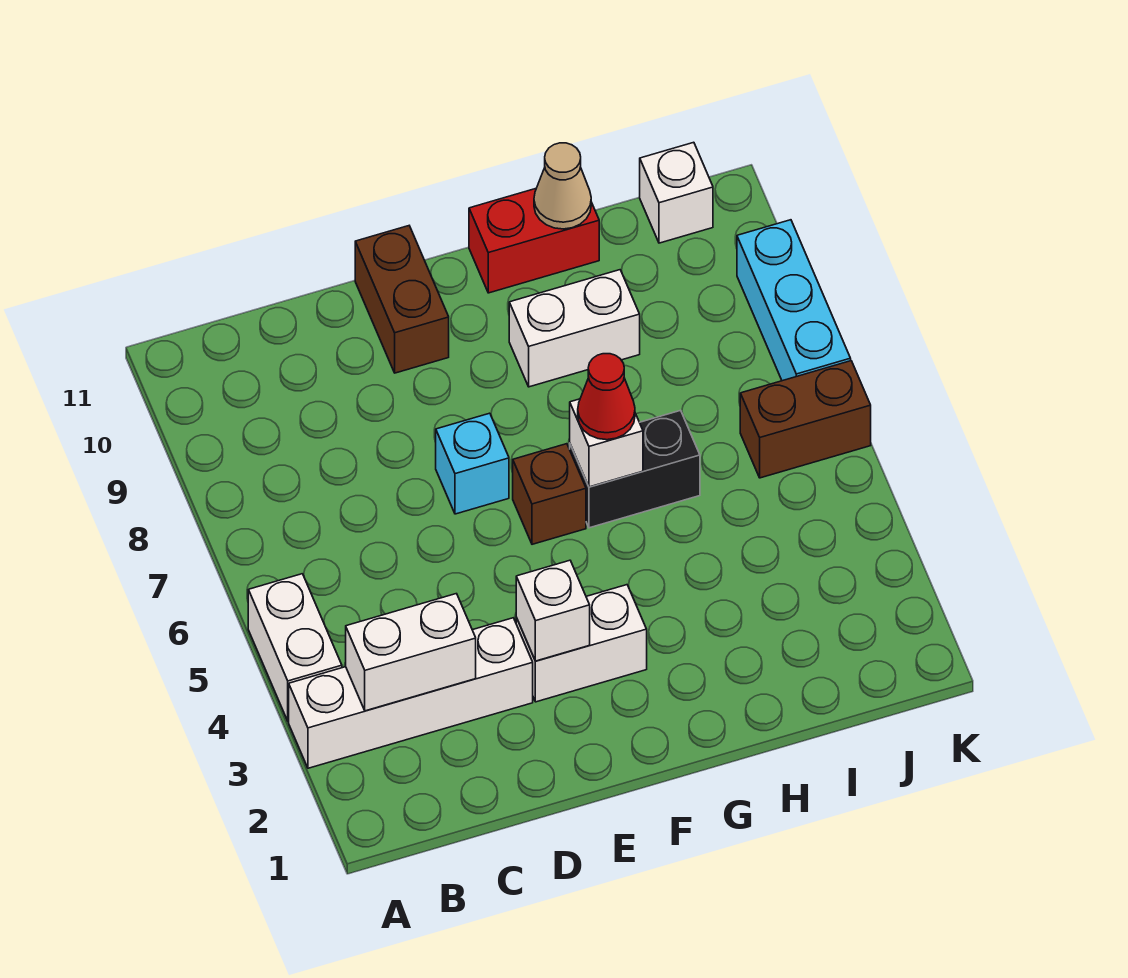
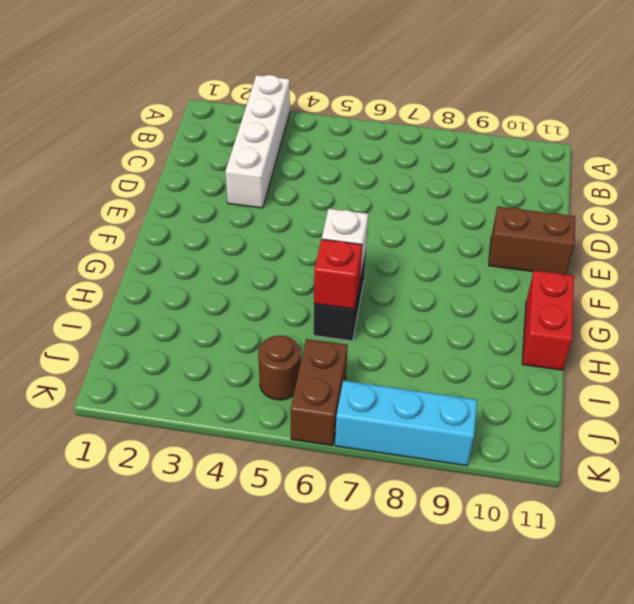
red 1x1 brick [314,239,362,309] -> none
brown 1x1 round brick [258,336,301,400] -> none
none -> white 1x2 brick [248,574,342,721]
none -> white 1x2 brick [516,585,647,702]
none -> cyan 1x1 brick [436,413,509,514]

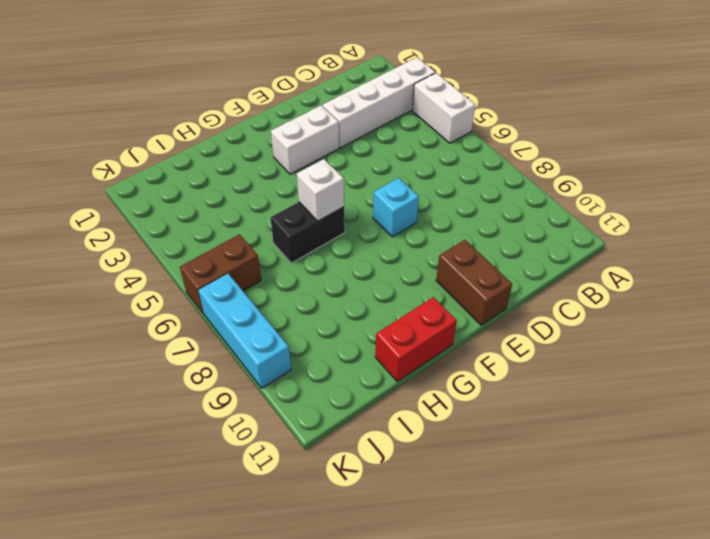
none -> brown 1x1 brick [513,444,586,544]
none -> white 1x2 brick [509,270,640,387]
none -> white 1x1 brick [640,142,713,243]

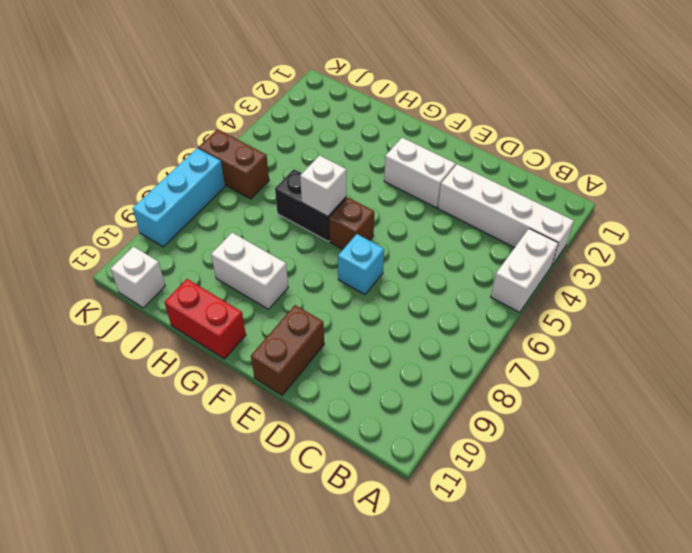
none -> white 1x2 brick [346,594,476,711]
none -> white 1x1 brick [516,560,590,661]
none -> tan 1x1 cone [534,143,591,229]

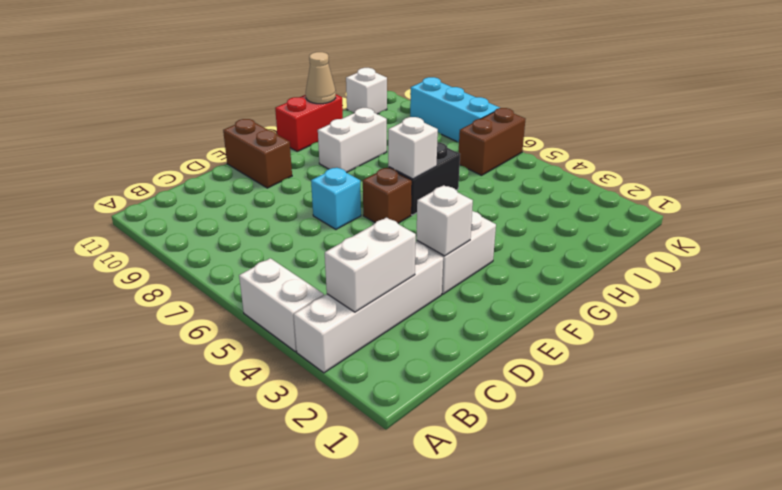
none -> red 1x1 cone [578,354,635,440]

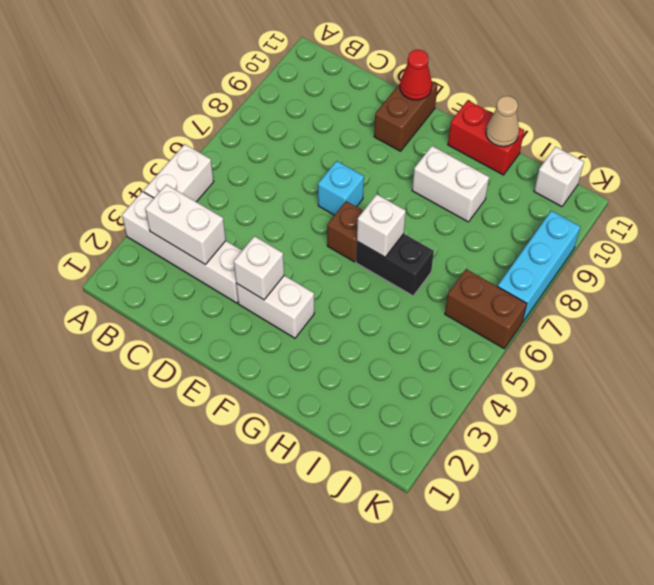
red 1x1 cone [400,50,432,100] -> red 1x1 cone moved to [578,354,635,440]

